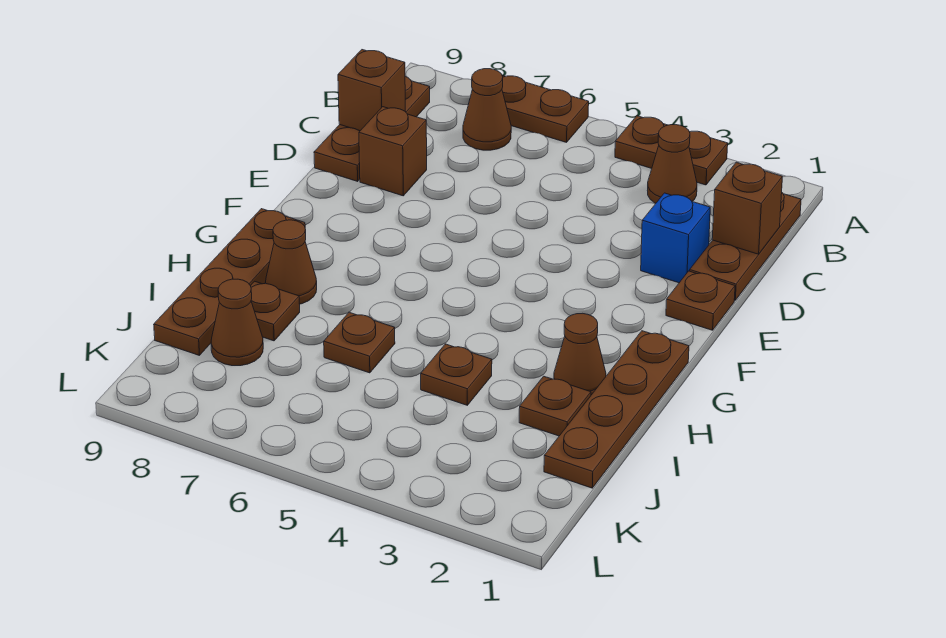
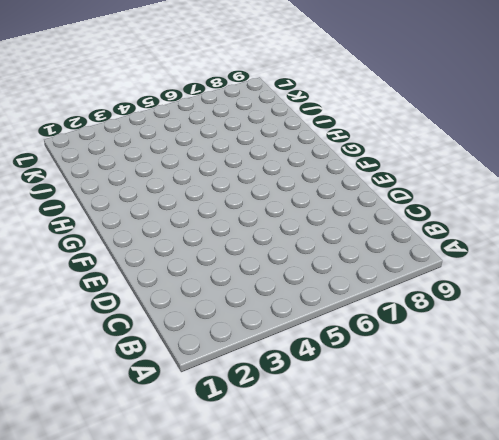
none -> brown 1x2 plate [615,116,728,185]
none -> brown 1x2 plate [502,75,589,142]
none -> brown 1x3 plate [690,193,801,300]

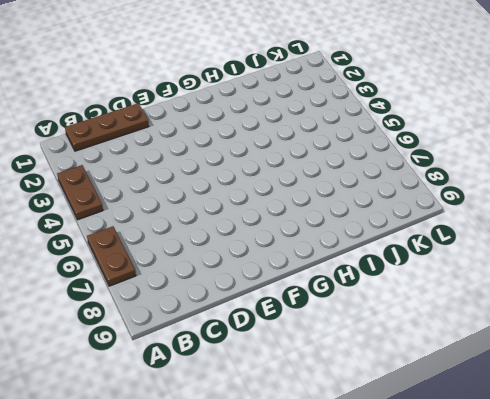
none -> brown 1x1 cone [647,125,697,204]
none -> brown 1x1 cone [463,69,511,150]
none -> brown 1x3 plate [314,76,430,181]

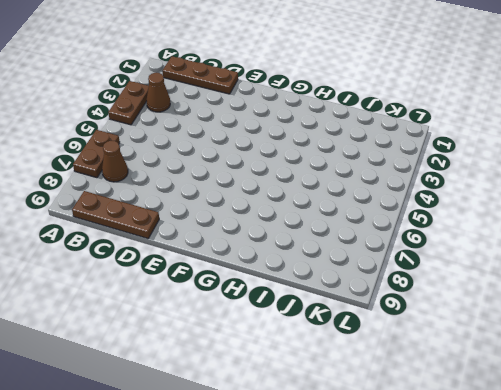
none -> blue 1x1 brick [641,193,710,283]
none -> brown 1x1 brick [359,107,427,196]
none -> brown 1x1 plate [666,271,735,330]

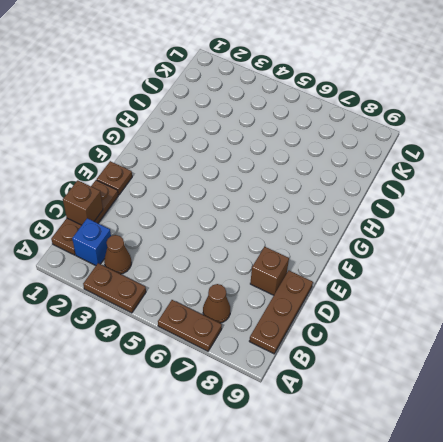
blue 1x1 brick [72,218,111,266] -> blue 1x1 brick moved to [641,193,710,283]
none -> brown 1x4 plate [544,331,689,488]
none -> brown 1x4 plate [154,209,305,356]
none -> brown 1x1 cone [554,313,606,395]

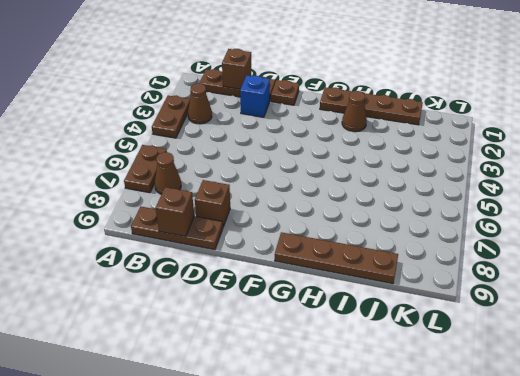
none -> brown 1x1 cone [266,220,317,304]
none -> brown 1x1 plate [519,376,591,436]
none -> brown 1x1 plate [421,344,492,405]

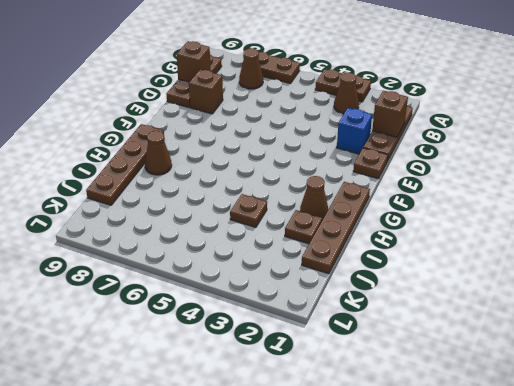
none -> brown 1x1 plate [324,312,395,373]
none -> brown 1x1 plate [251,281,300,341]
none -> brown 1x1 cone [211,279,263,366]

